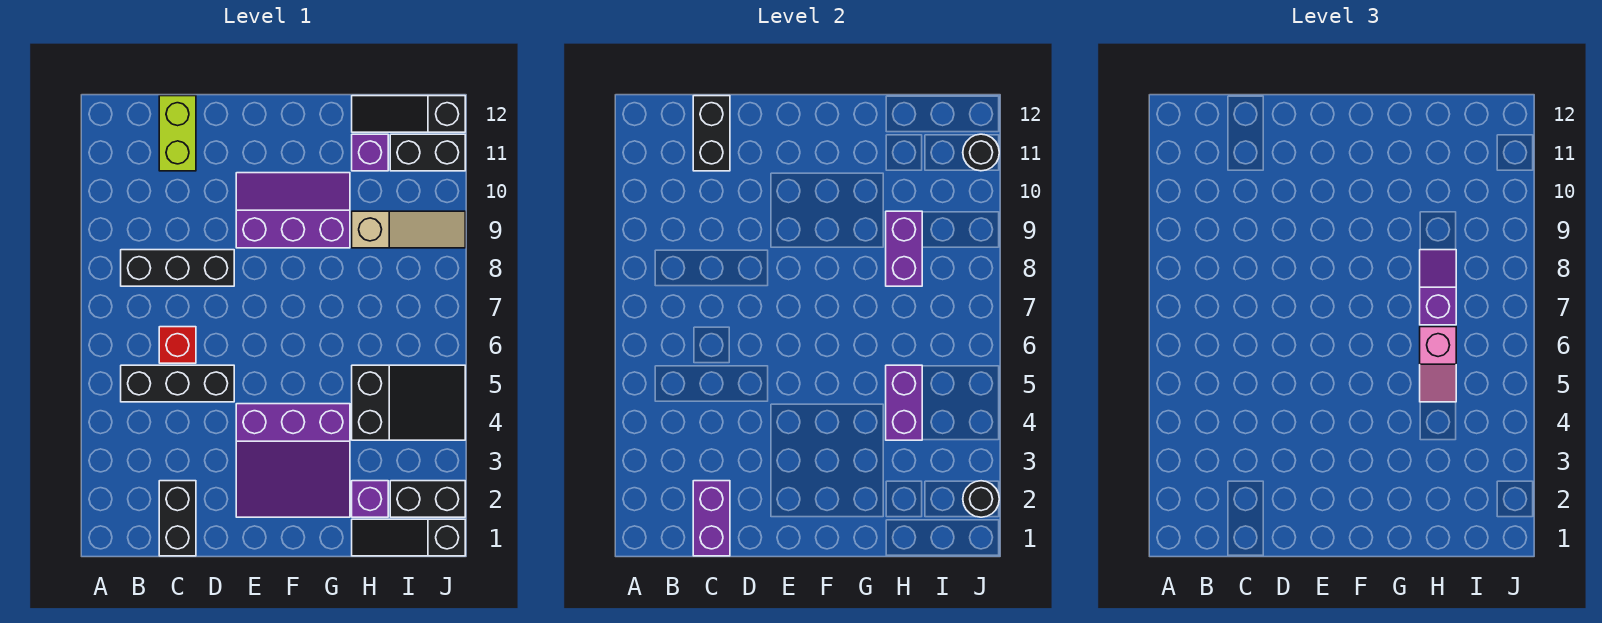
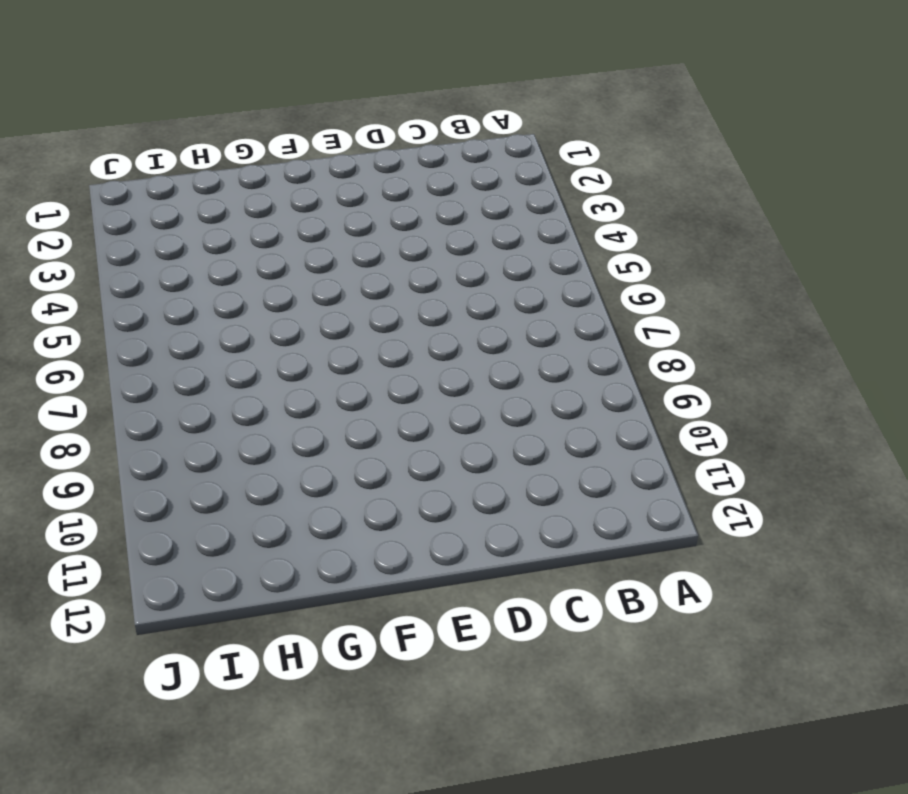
none -> black 1x3 brick [121,365,234,402]
none -> black 1x3 brick [121,250,234,286]
none -> black 1x2 brick [159,481,196,556]

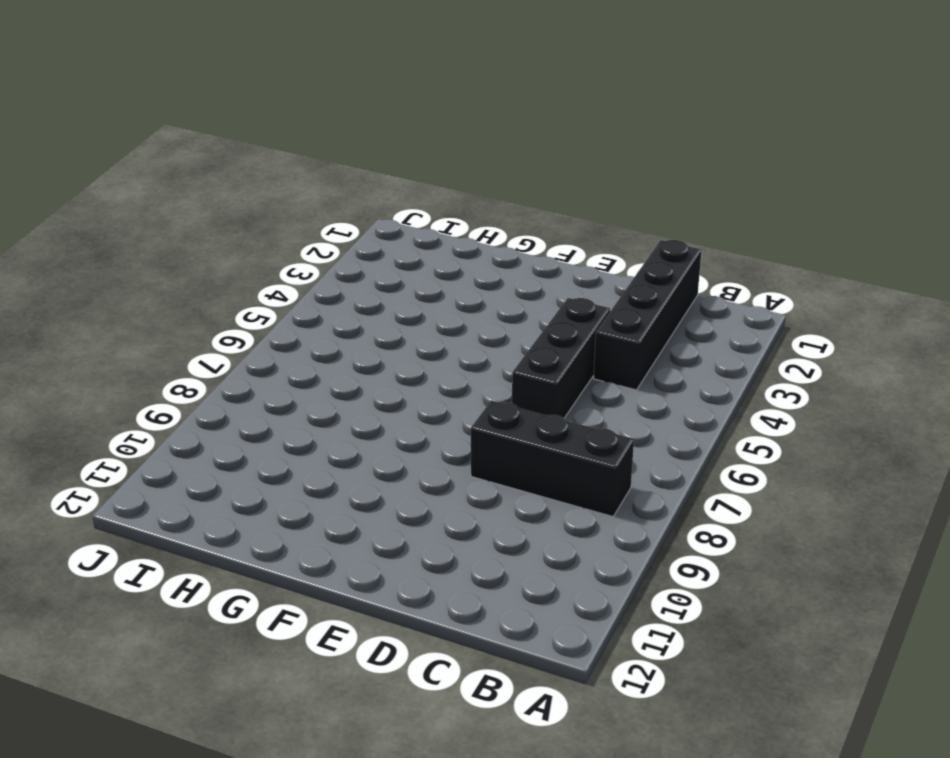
black 1x4 brick [594,240,702,390] -> black 1x2 brick [159,481,196,556]
black 1x3 brick [512,298,610,418] -> black 1x3 brick turned to [121,365,234,402]
none -> red 1x1 brick [159,327,196,363]
none -> lime 1x2 brick [159,96,196,171]
none -> purple 3x3 slope [236,404,350,517]

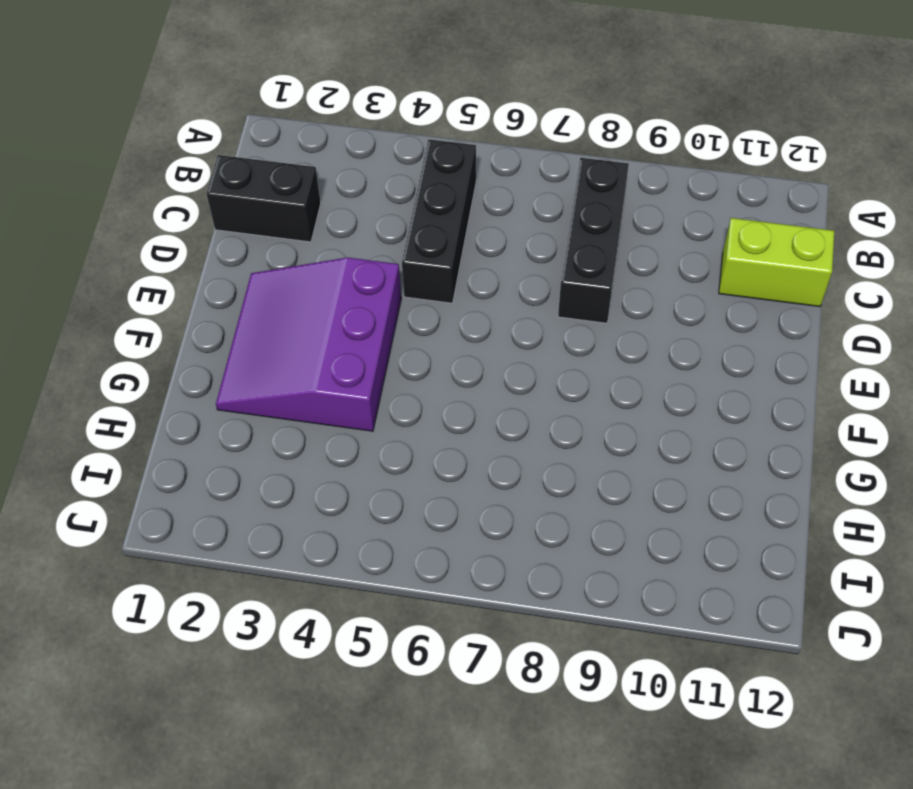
none -> red 1x1 brick [159,327,196,363]
none -> purple 2x3 slope [236,173,350,248]
none -> black 1x3 slope [352,519,465,556]

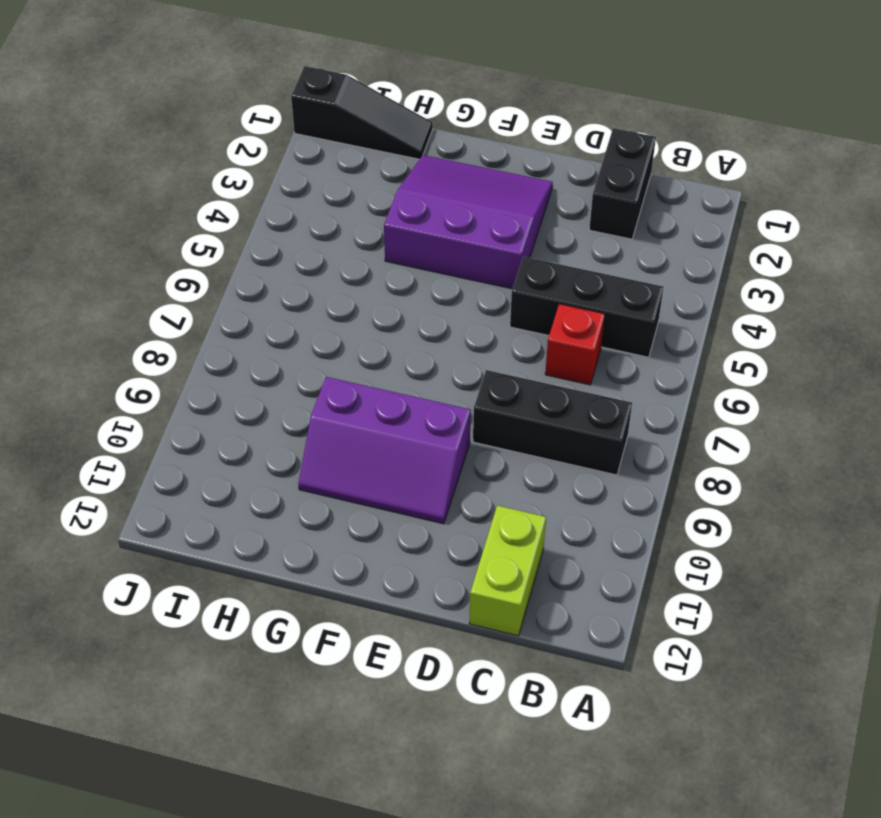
none -> purple 1x1 brick [352,481,388,517]
none -> black 2x3 slope [352,365,465,440]
none -> tan 1x3 slope [352,211,465,248]

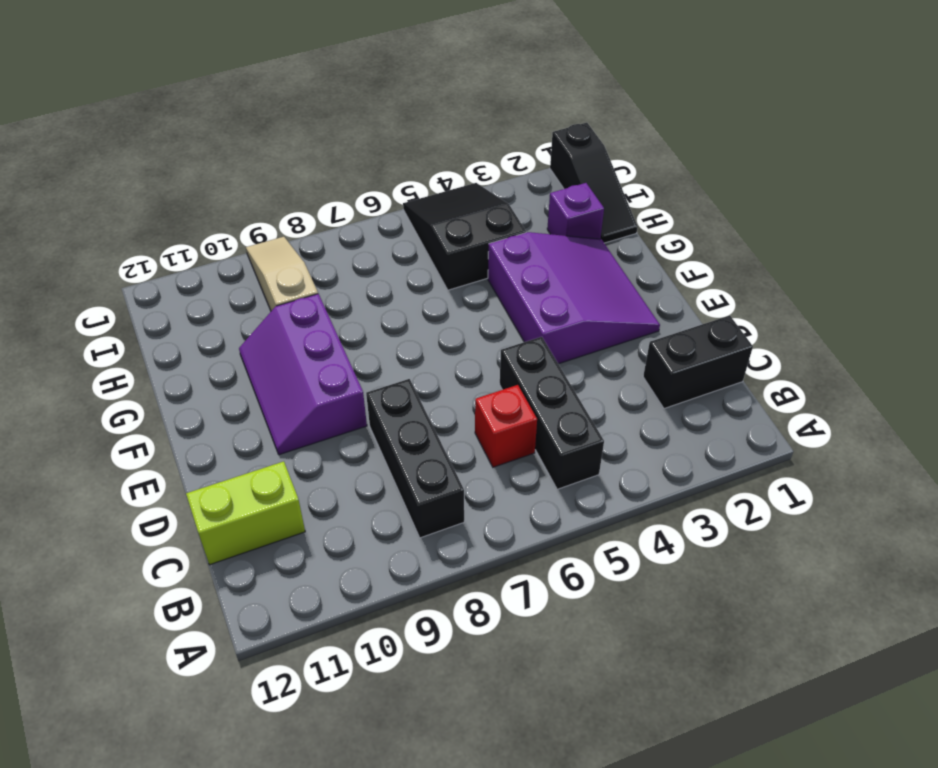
none -> purple 1x1 brick [352,134,388,171]
none -> black 1x3 slope [352,96,465,132]
none -> black 1x2 brick [390,481,465,517]

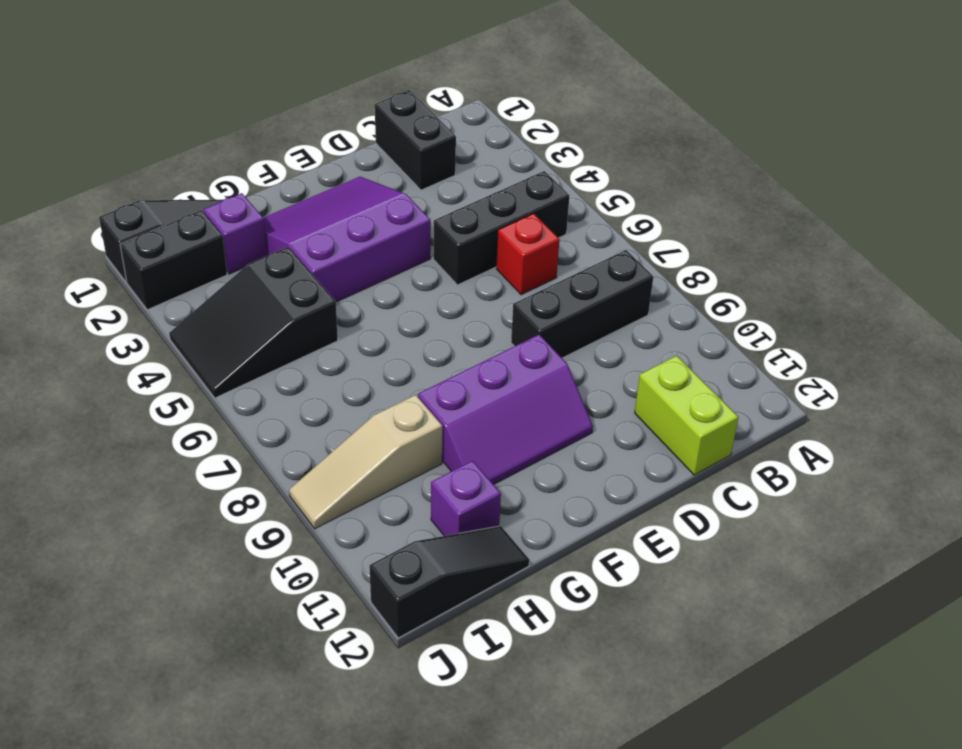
none -> black 1x2 brick [390,134,465,171]
none -> purple 1x2 brick [693,481,730,556]
none -> black 1x2 brick [693,96,730,171]

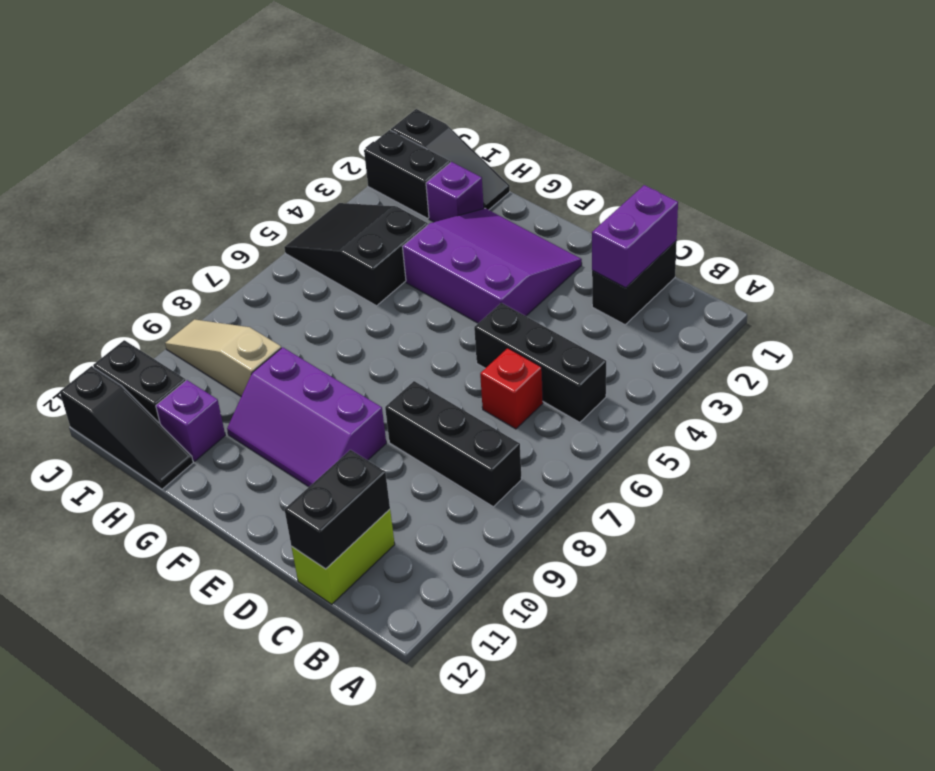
none -> purple 1x2 brick [886,365,922,440]
none -> purple 1x2 brick [886,211,922,286]
none -> black 1x1 round brick [963,481,999,517]

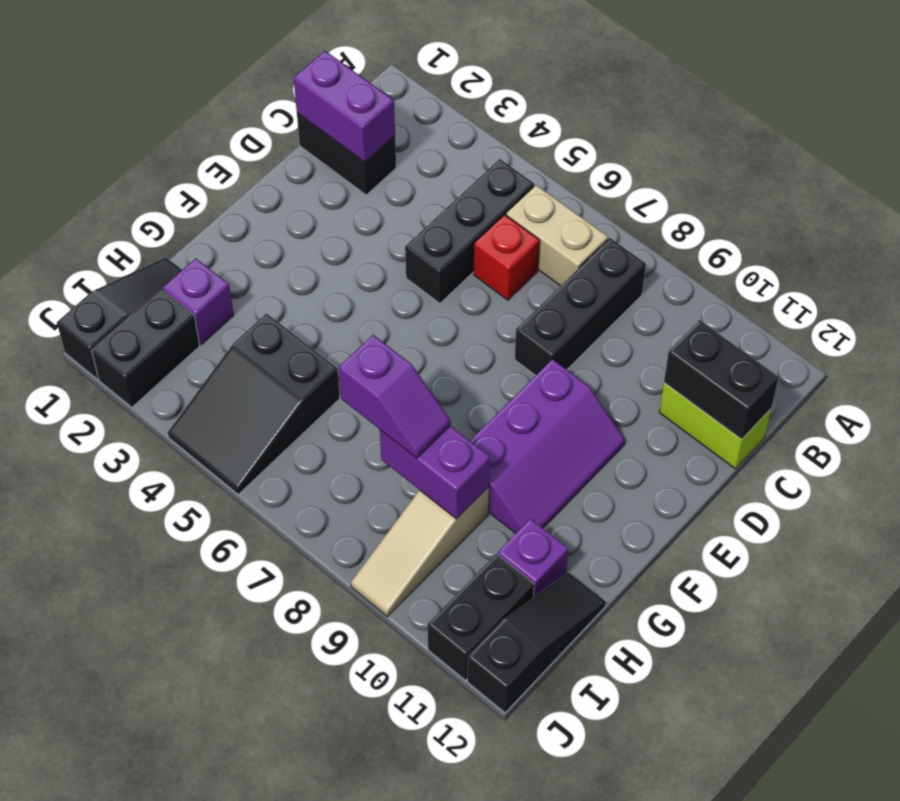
tan 1x2 brick [506,185,608,286] -> none
none -> purple 3x3 slope [236,404,350,517]
none -> purple 1x2 brick [886,365,922,440]
none -> black 1x1 round brick [963,481,999,517]

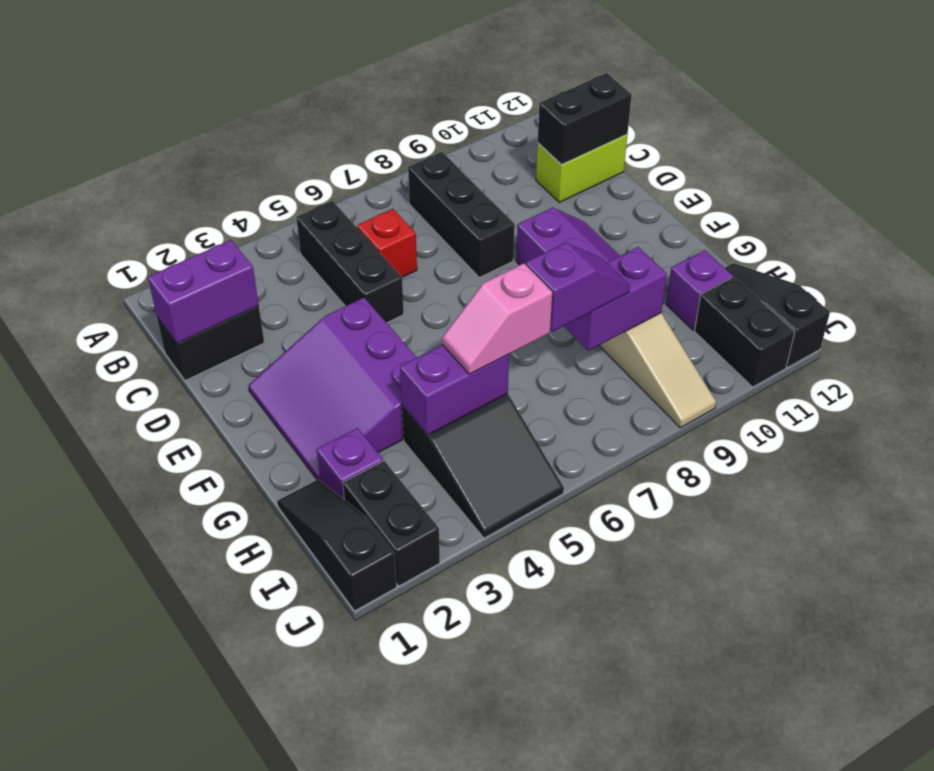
none -> black 1x1 round brick [963,481,999,517]
none -> black 1x1 round brick [963,134,999,171]

